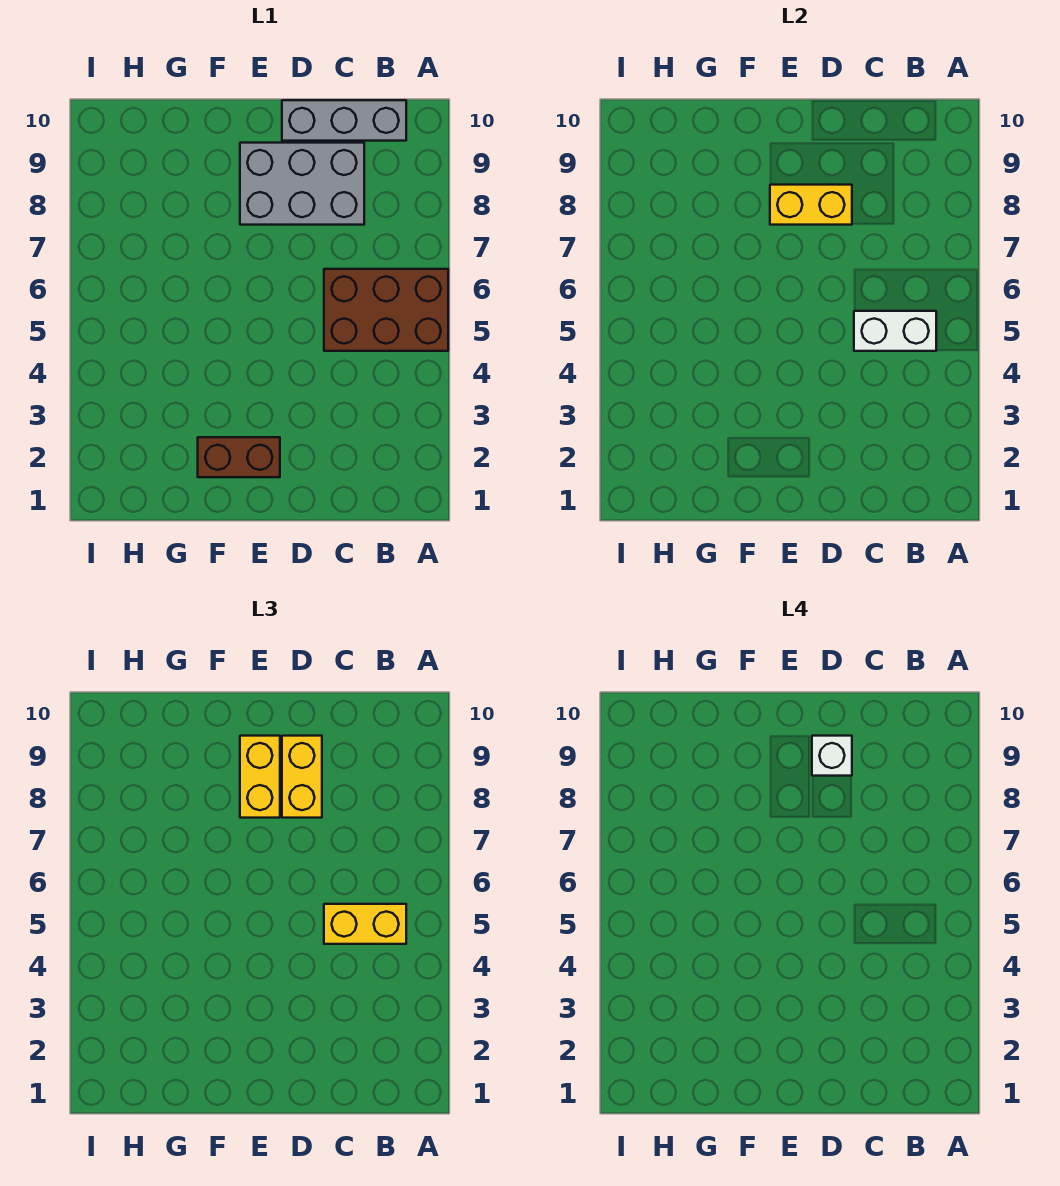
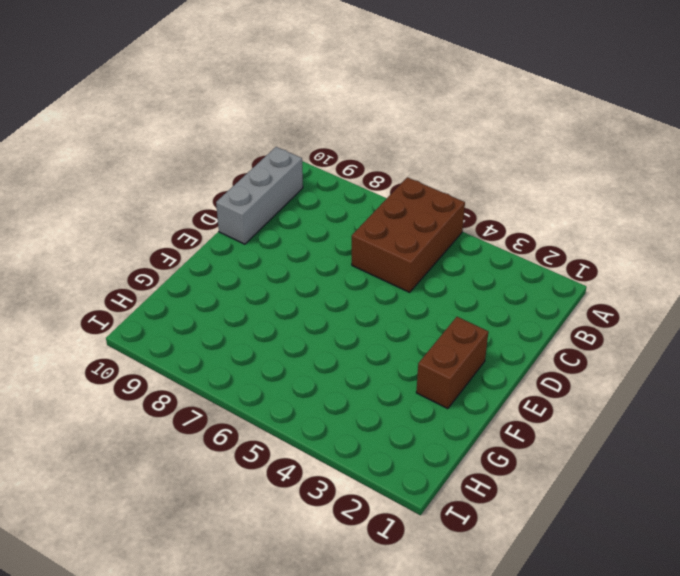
none -> grey 2x3 brick [240,143,364,225]
none -> white 1x2 brick [854,311,936,351]

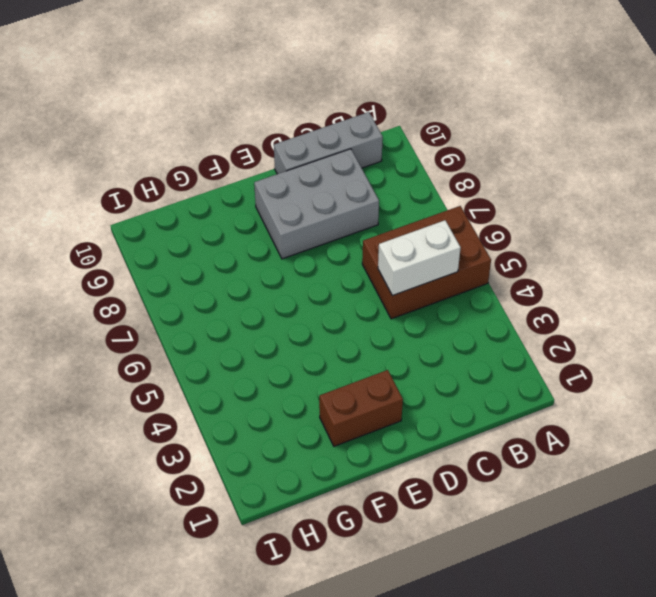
none -> yellow 1x2 brick [770,185,852,225]
none -> yellow 1x2 brick [324,904,406,944]

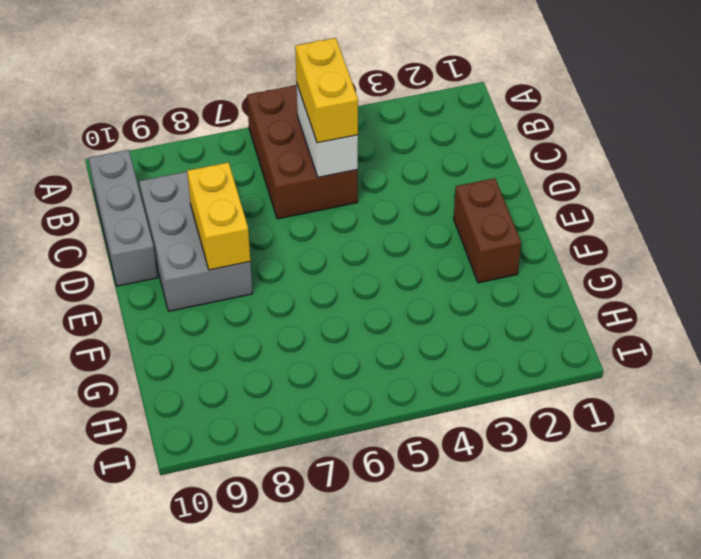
none -> yellow 1x2 brick [282,736,322,818]
none -> yellow 1x2 brick [240,736,280,818]

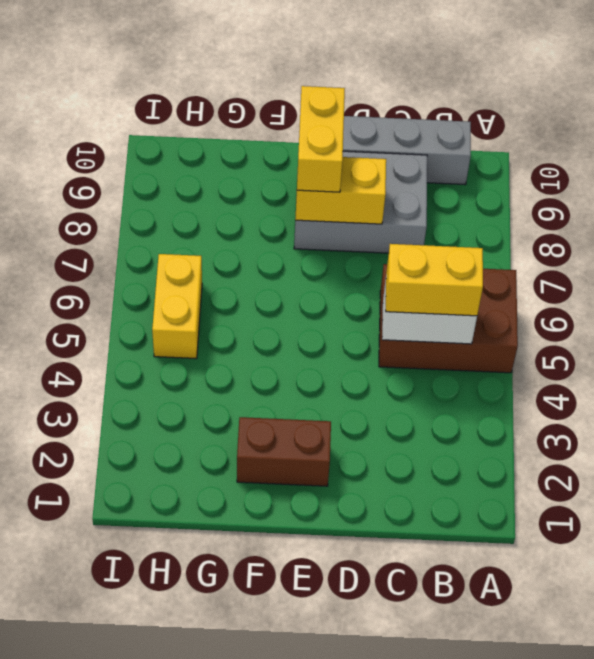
yellow 1x2 brick [152,254,202,359] -> yellow 1x2 brick moved to [282,736,322,818]
none -> white 1x1 brick [812,736,852,776]

